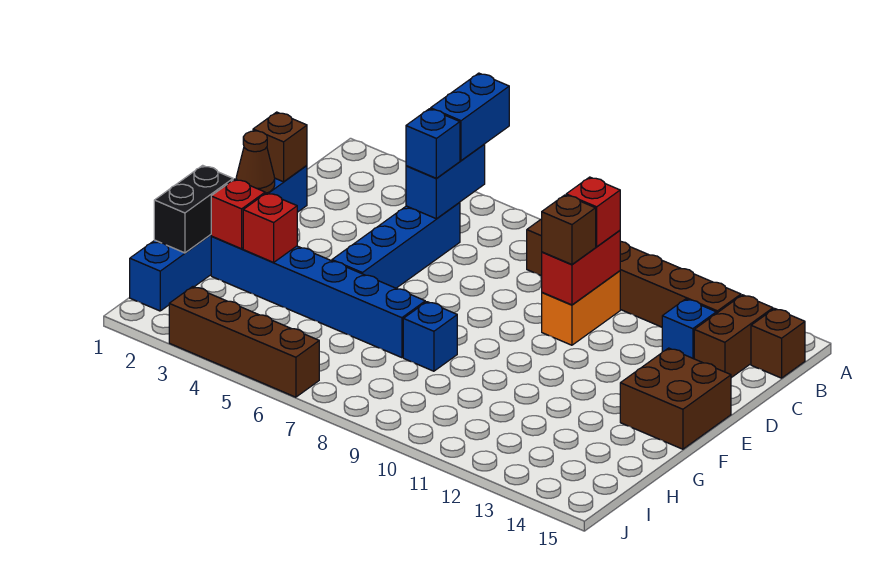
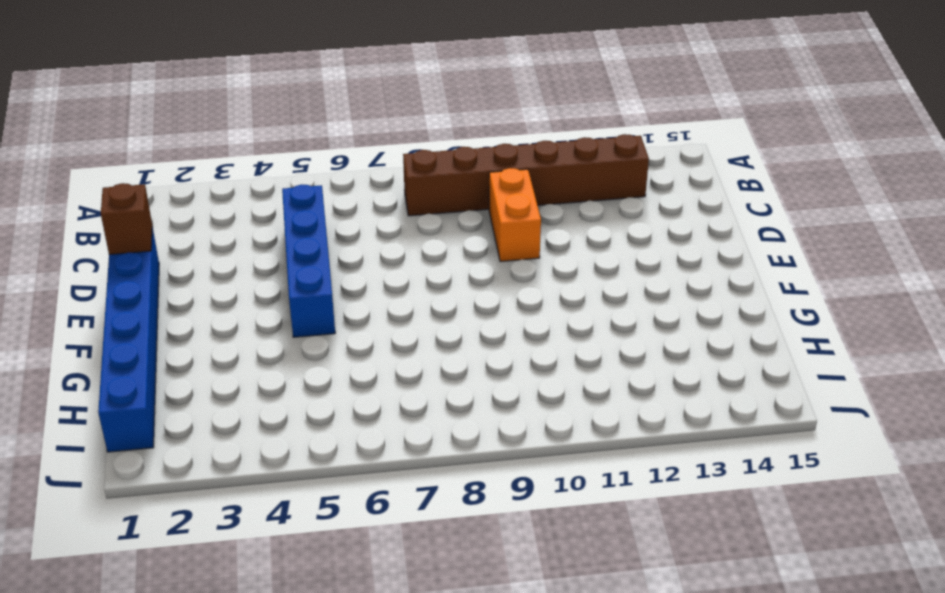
none -> brown 1x2 brick [694,295,773,378]
none -> brown 1x1 brick [751,309,805,378]
none -> blue 1x1 brick [662,299,716,359]

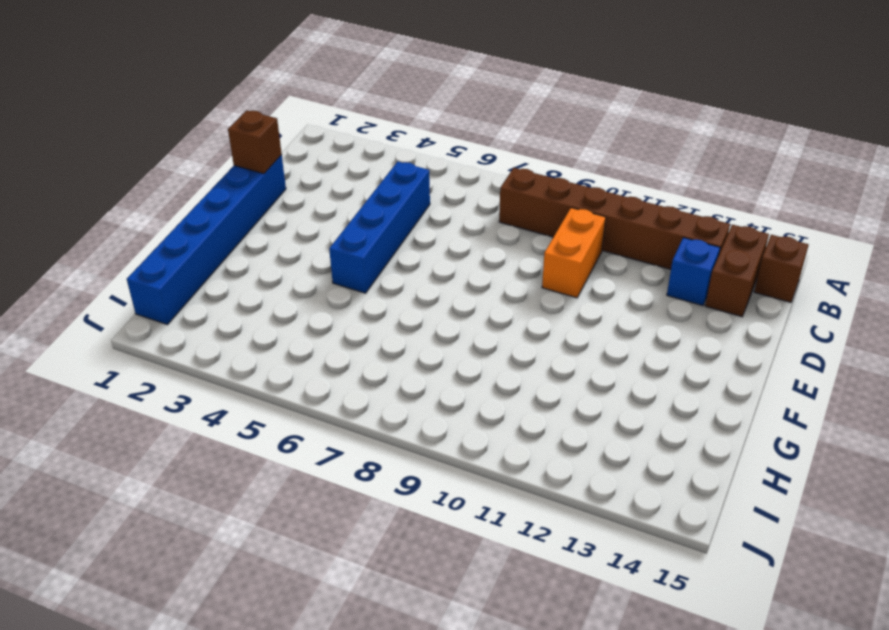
none -> brown 2x2 brick [620,348,731,449]
none -> blue 1x6 brick [211,236,425,358]
none -> blue 1x1 brick [403,302,457,371]

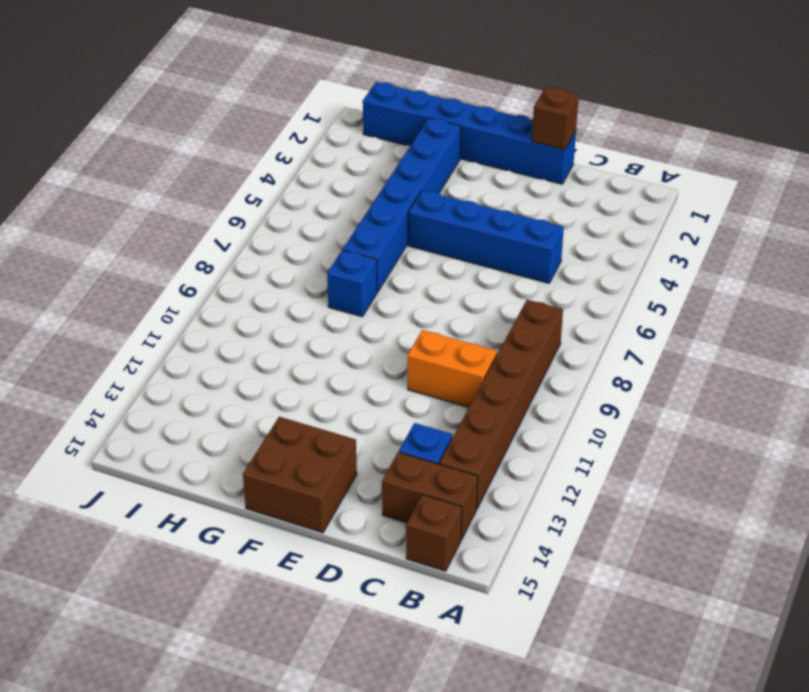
none -> brown 1x4 brick [169,287,319,397]
none -> blue 1x2 brick [406,145,485,219]
none -> red 1x2 brick [542,230,620,305]

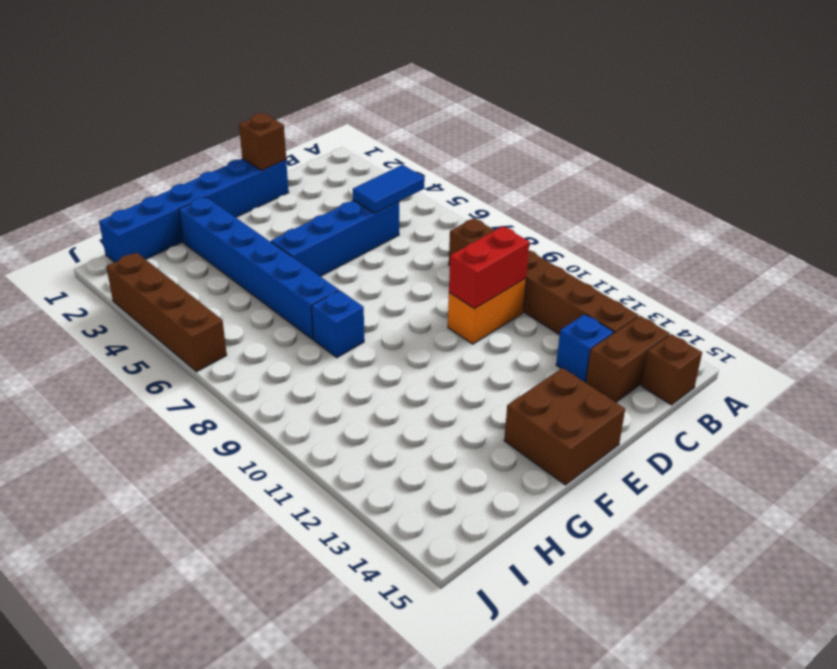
blue 1x2 tile [353,165,425,213] -> blue 1x2 brick [406,145,485,219]
none -> brown 1x1 cone [236,131,275,194]
none -> black 1x2 brick [154,165,233,253]
none -> red 1x1 brick [211,179,265,249]

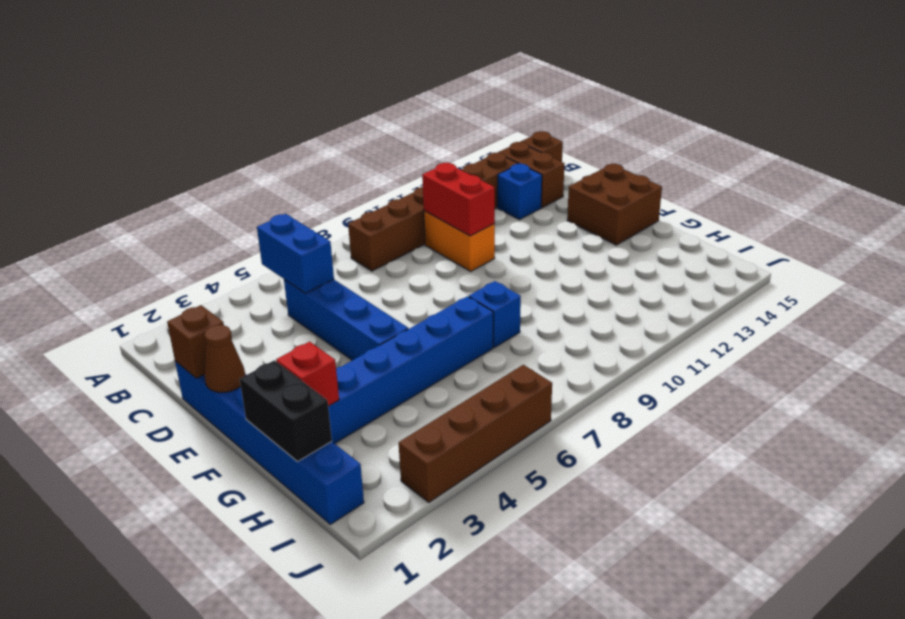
none -> red 1x1 brick [243,193,297,263]
none -> blue 1x2 brick [431,73,509,160]
none -> blue 1x1 brick [406,109,460,179]

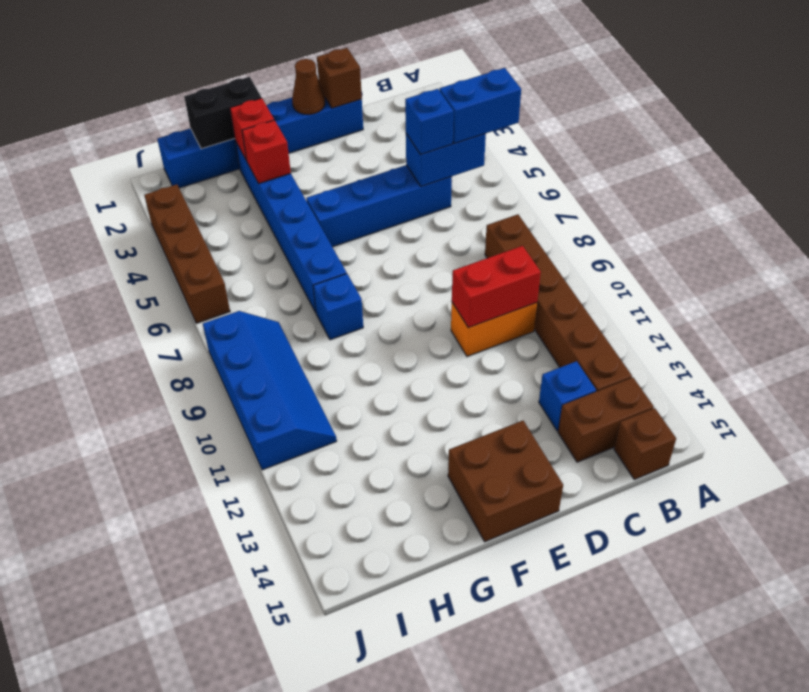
blue 2x4 slope [203,311,337,470] -> none
none -> red 1x1 brick [566,177,620,247]
none -> brown 1x1 brick [542,195,596,264]

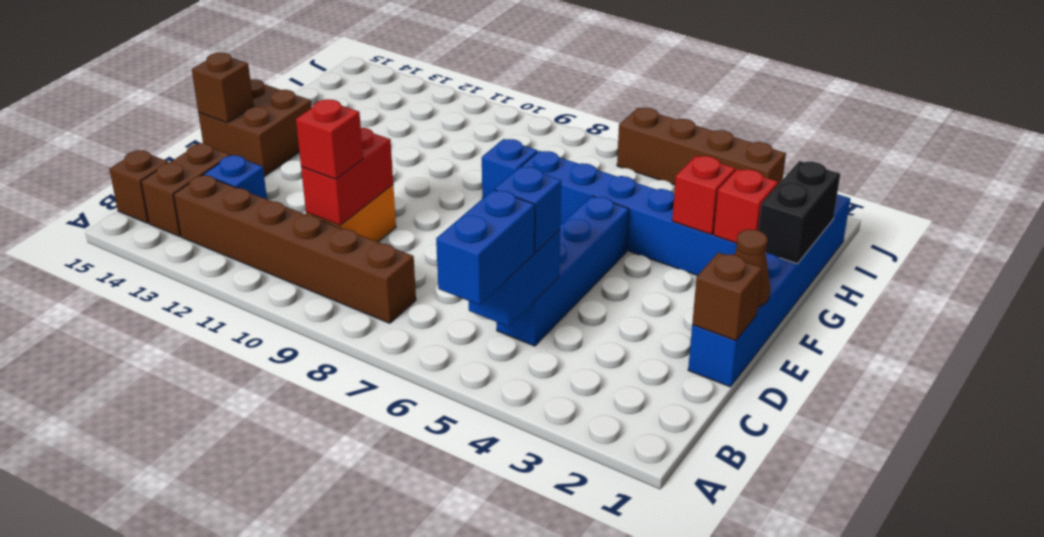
brown 1x1 brick [192,53,254,123] -> brown 1x1 brick moved to [542,195,596,264]

